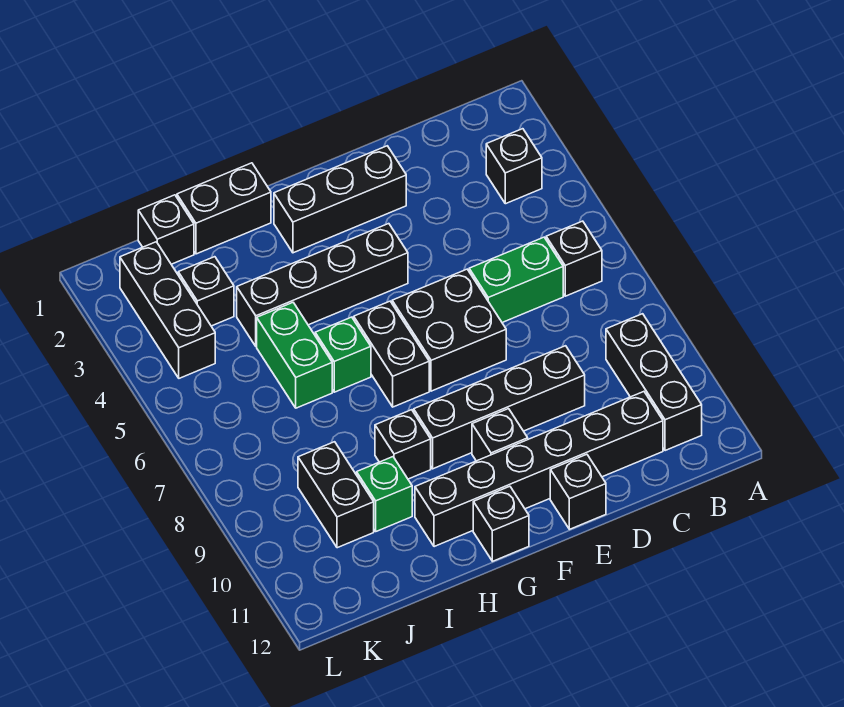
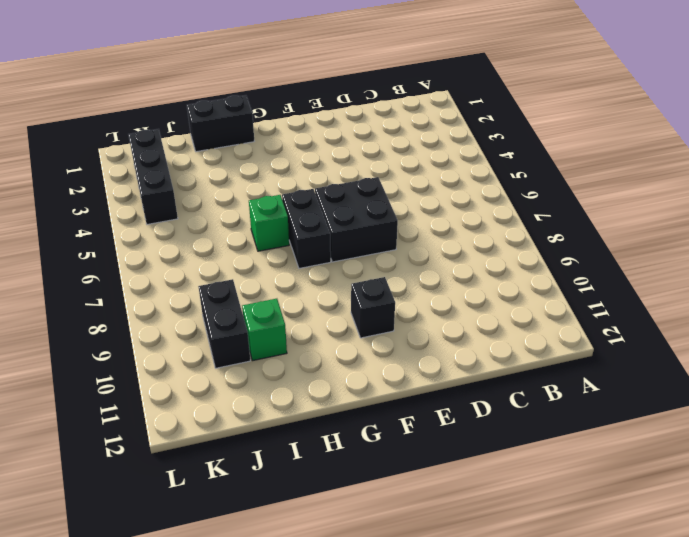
none -> black 1x1 brick [486,129,542,204]
none -> black 1x1 brick [546,221,602,296]
none -> black 1x3 brick [606,314,702,451]

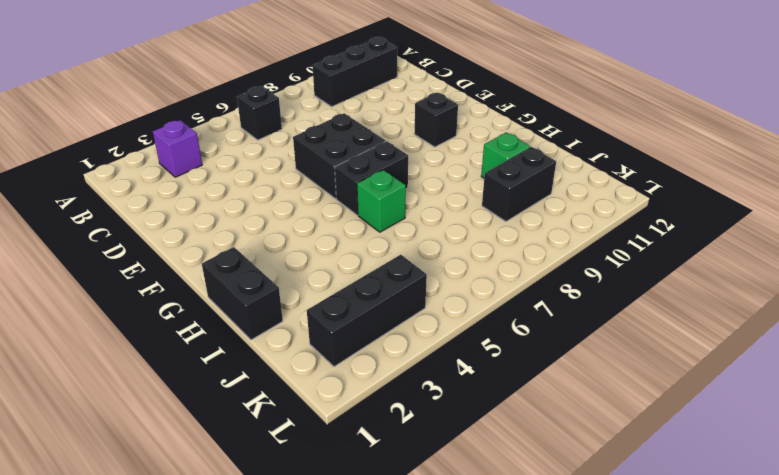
purple 1x1 brick [153,120,202,177] -> black 1x1 brick [486,129,542,204]
none -> green 1x2 brick [469,237,563,323]
none -> black 1x6 brick [415,392,663,547]
none -> black 1x4 brick [414,346,585,469]

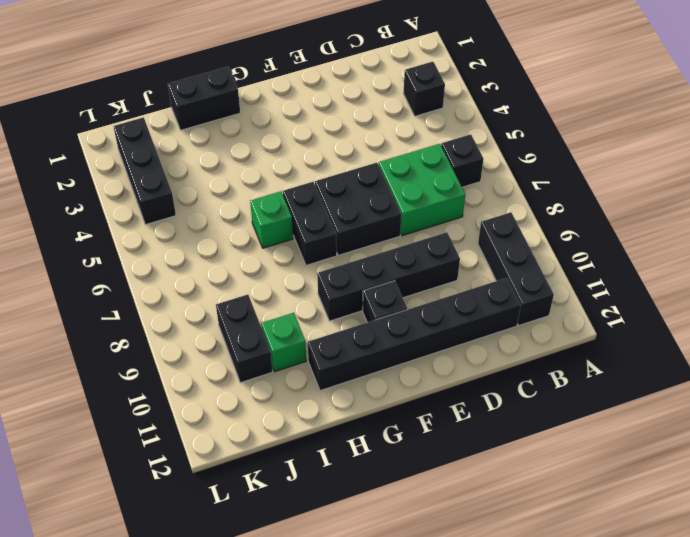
green 2x2 brick [379,144,465,236] -> green 1x2 brick [469,237,563,323]
none -> black 1x3 brick [274,146,406,253]
none -> black 1x1 brick [550,454,606,529]
none -> black 1x4 brick [237,224,408,346]

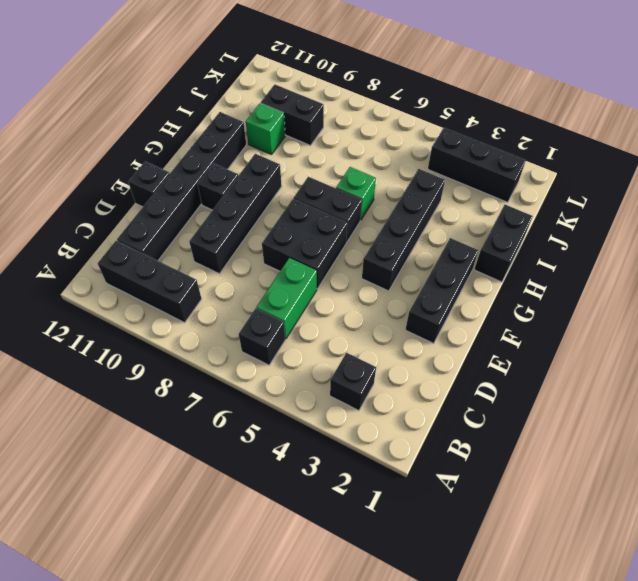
none -> black 1x1 brick [473,486,529,561]
none -> black 1x1 brick [375,410,431,479]
none -> green 1x2 brick [257,303,332,408]

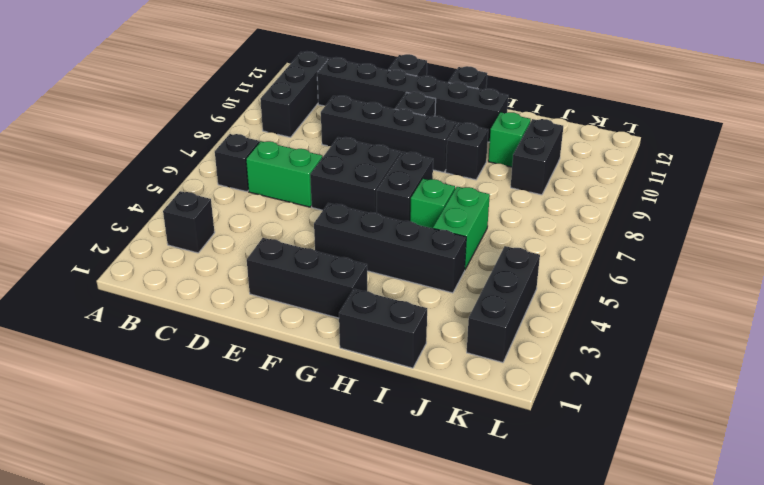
none -> black 1x1 brick [138,195,194,264]
none -> black 1x1 brick [178,257,234,326]

